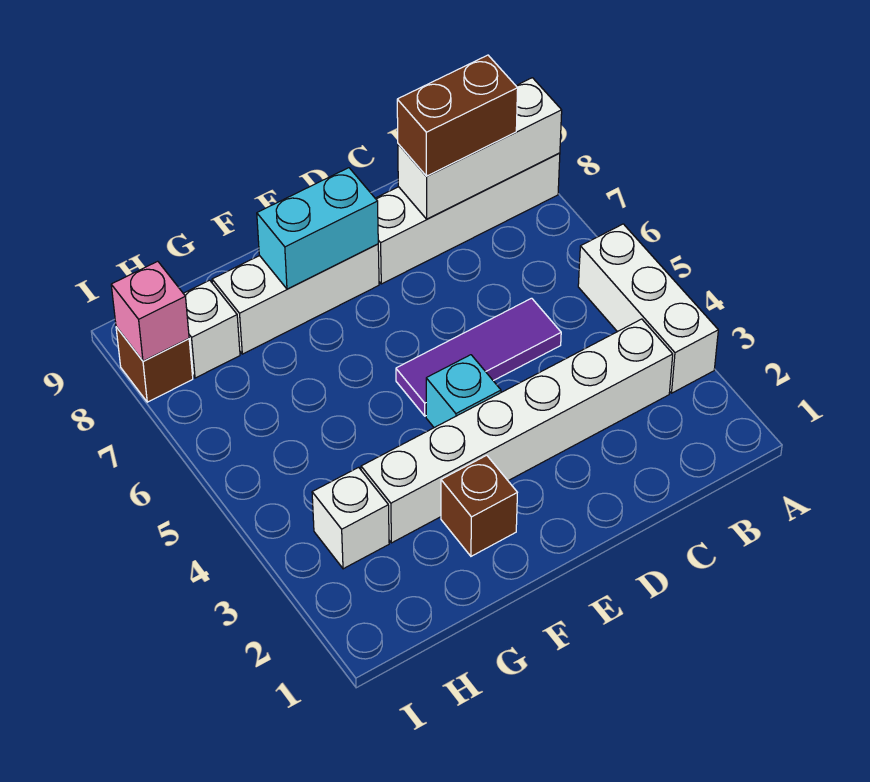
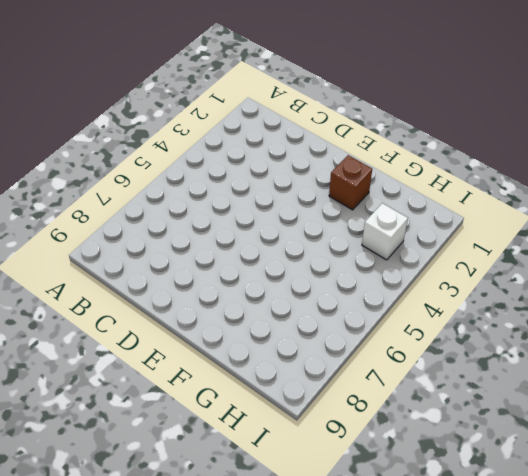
none -> white 1x3 brick [578,224,718,393]
none -> white 1x4 brick [375,153,560,284]
none -> white 1x6 brick [361,319,673,543]

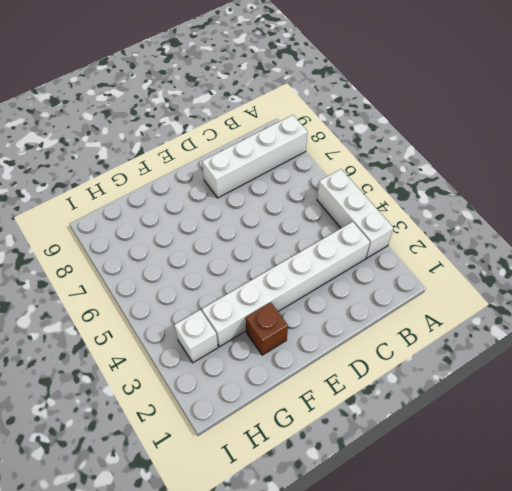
none -> purple 1x3 tile [396,298,561,416]
none -> cyan 1x1 brick [426,355,501,428]
none -> white 1x3 brick [212,244,379,354]

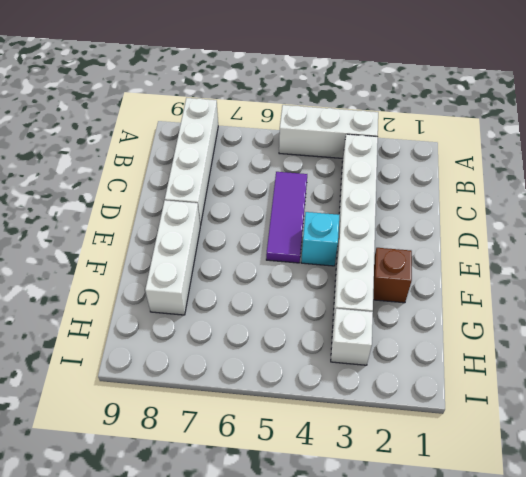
none -> white 1x1 brick [183,280,240,378]
none -> brown 1x1 brick [116,327,193,402]
none -> white 1x3 brick [398,78,562,219]

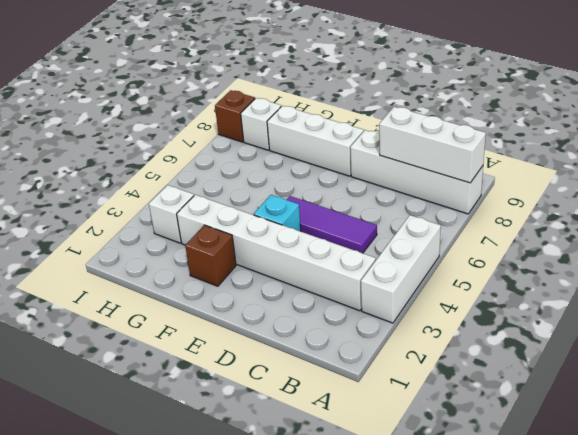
none -> cyan 1x2 brick [257,168,378,289]
none -> pink 1x1 brick [111,261,189,361]
none -> brown 1x2 brick [397,55,518,176]

